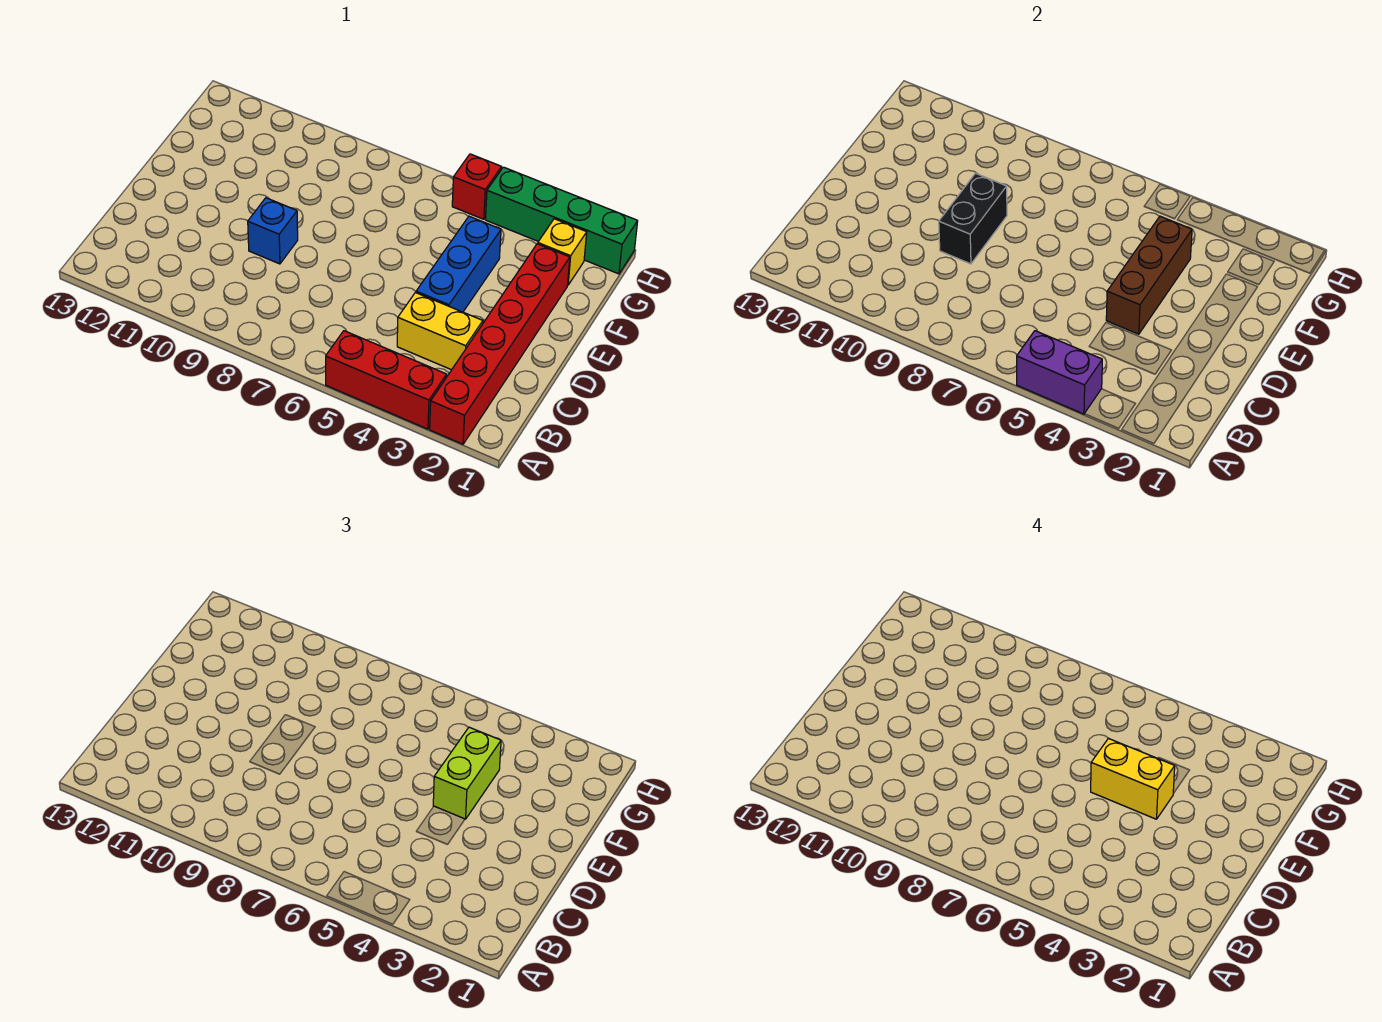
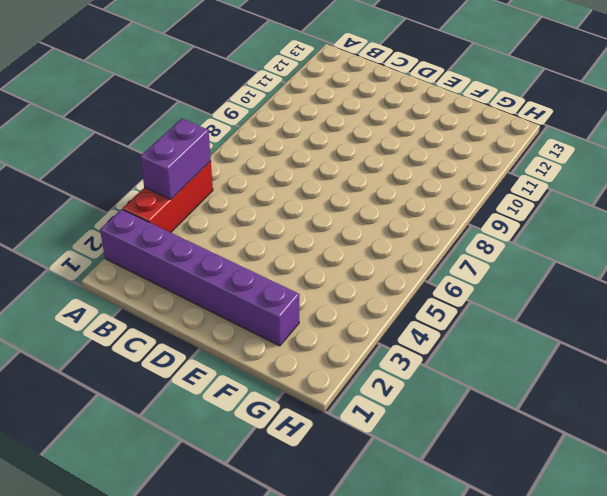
purple 1x6 brick [100,209,299,346] -> red 1x6 brick [430,244,570,444]
none -> yellow 1x2 brick [397,293,483,370]
none -> blue 1x3 brick [416,216,501,312]
none -> blue 1x1 brick [248,198,298,264]

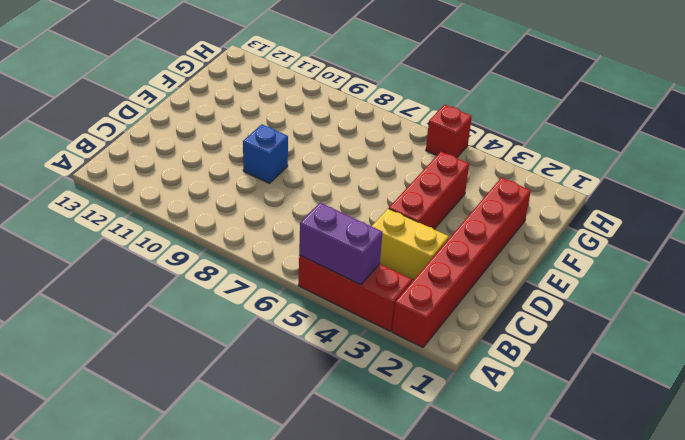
red 1x3 brick [389,152,469,229] -> blue 1x3 brick [416,216,501,312]
none -> yellow 1x1 brick [538,219,587,285]
none -> green 1x4 brick [485,167,638,274]
none -> brown 1x3 brick [1106,216,1192,334]

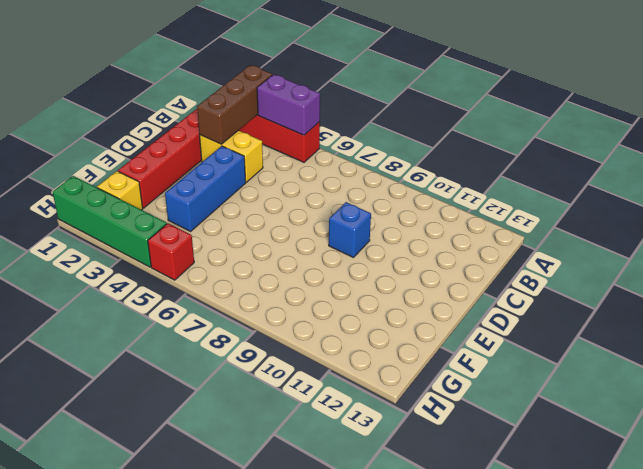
brown 1x3 brick [197,65,272,144] -> brown 1x3 brick moved to [1106,216,1192,334]
none -> black 1x2 brick [939,173,1007,264]
none -> lime 1x2 brick [433,727,501,819]
none -> yellow 1x2 brick [1091,738,1175,819]

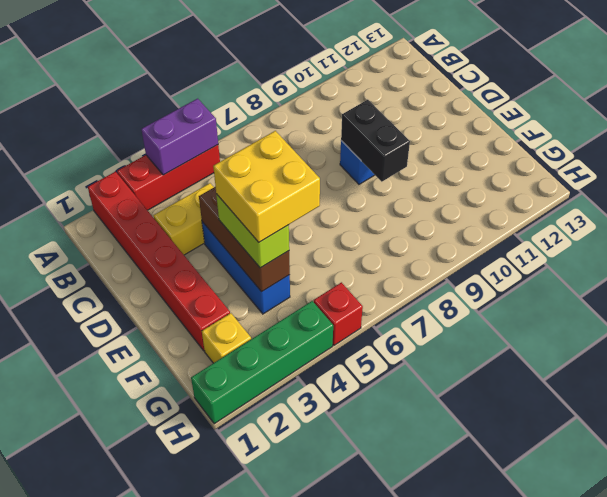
yellow 2x2 brick [213,131,320,242] -> yellow 1x2 brick [1091,738,1175,819]

